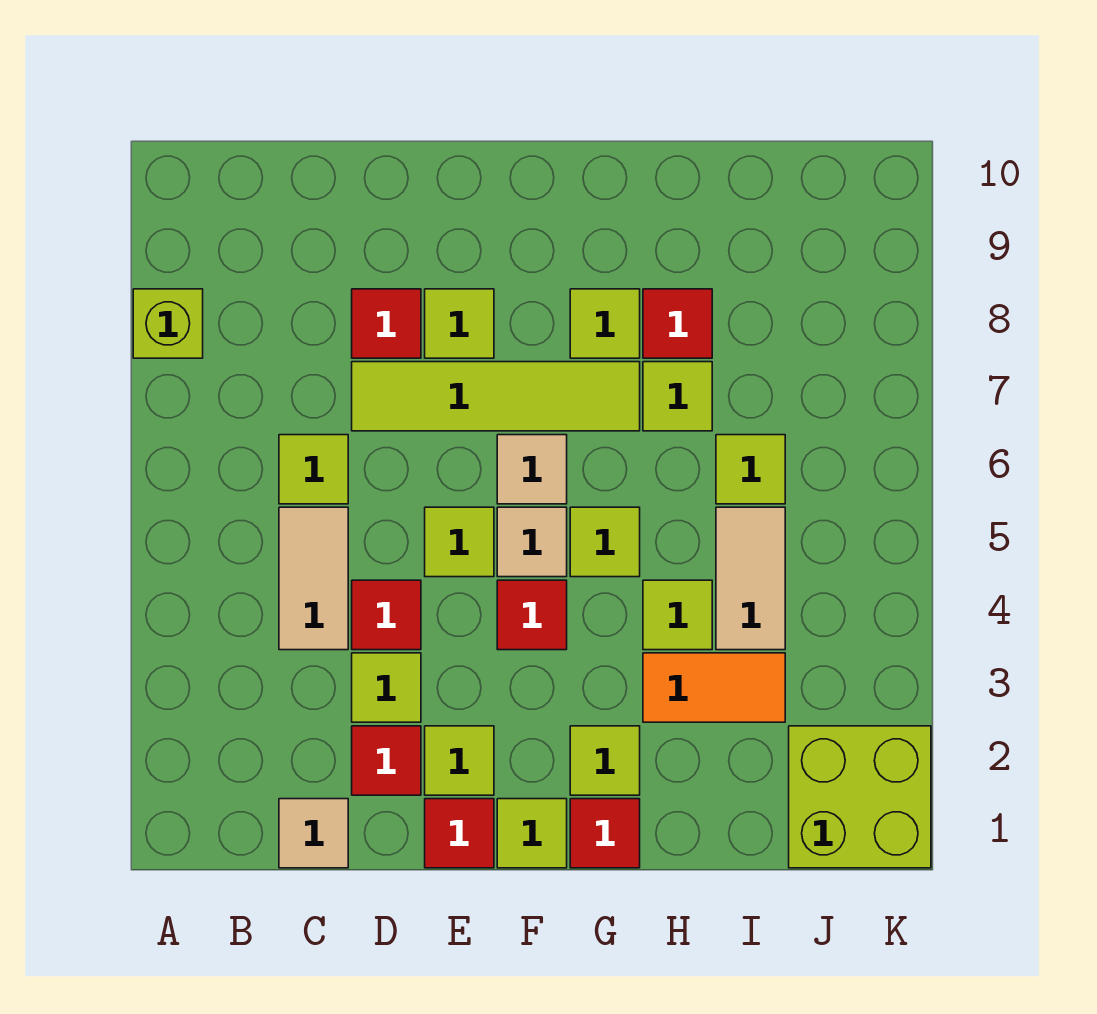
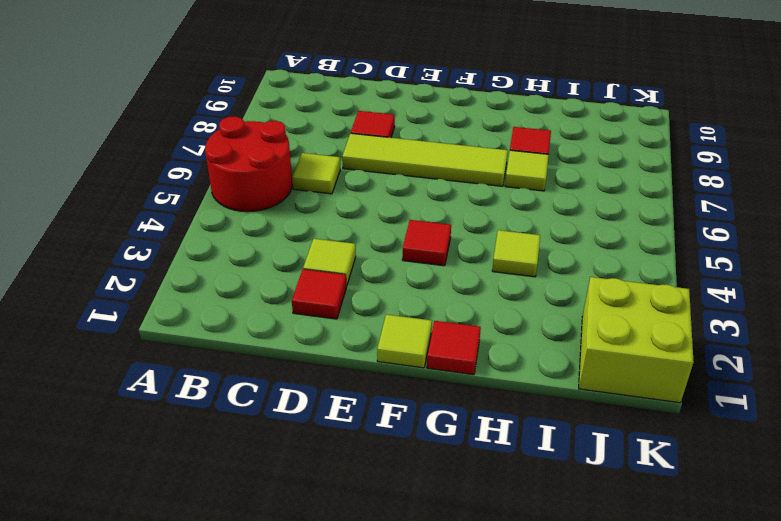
red 2x2 round brick [205,116,292,212] -> none
none -> lime 1x1 brick [133,289,203,358]
none -> tan 1x1 tile [279,799,348,868]
none -> tan 1x2 tile [279,507,348,650]

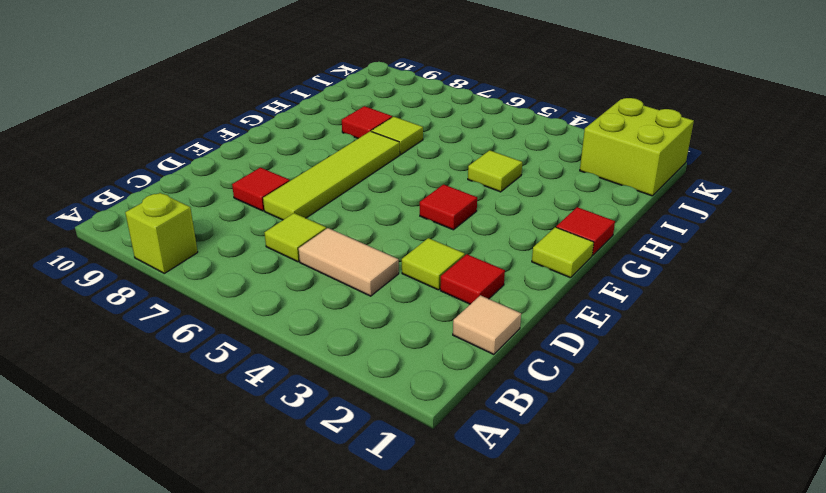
none -> red 1x1 tile [352,580,421,650]
none -> red 1x1 tile [425,799,494,868]
none -> lime 1x1 tile [425,726,494,795]

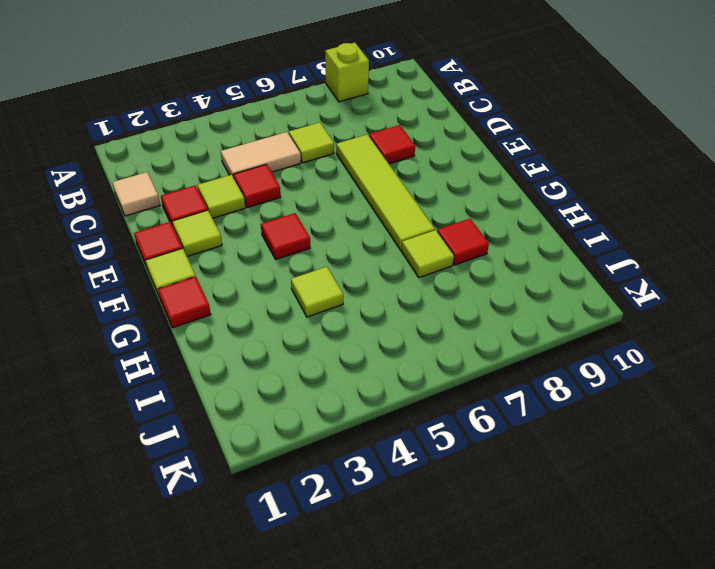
none -> lime 1x1 tile [425,507,494,577]
none -> lime 1x1 tile [425,289,494,358]
none -> tan 1x1 tile [497,507,567,577]

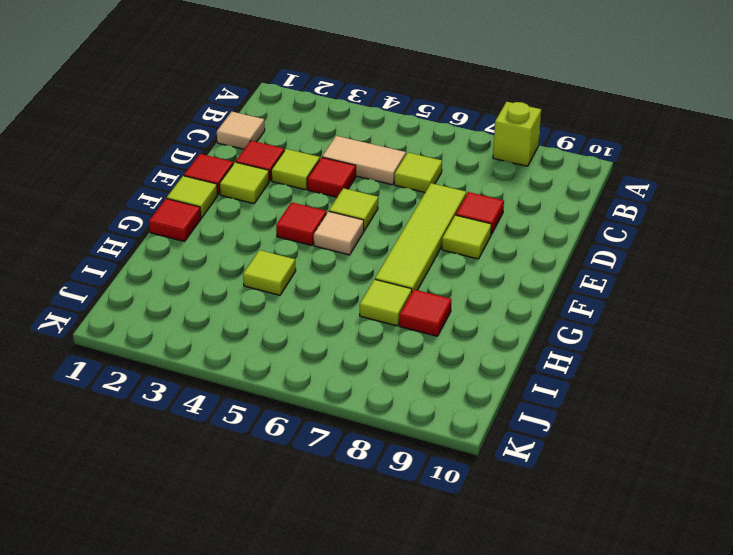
none -> tan 1x1 tile [497,435,567,504]
none -> lime 1x1 tile [570,726,640,795]
none -> lime 1x1 tile [570,507,640,577]

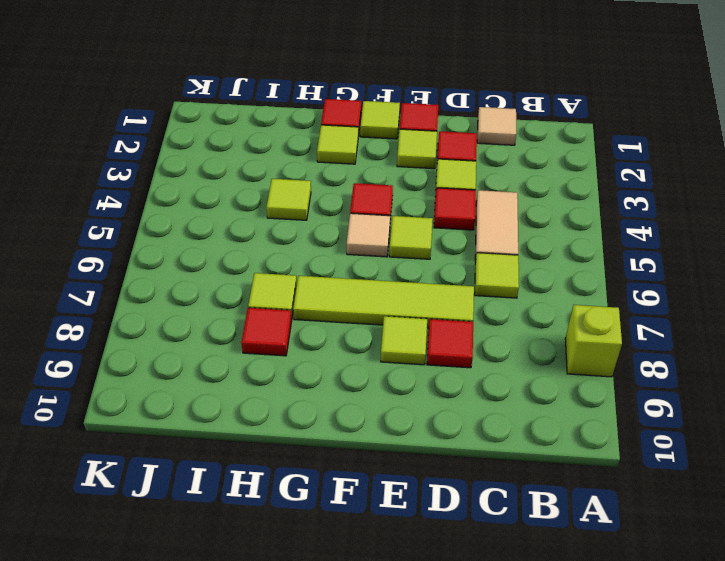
none -> tan 1x1 tile [497,435,567,504]
none -> lime 1x1 tile [570,507,640,577]
none -> lime 1x1 tile [570,289,640,358]

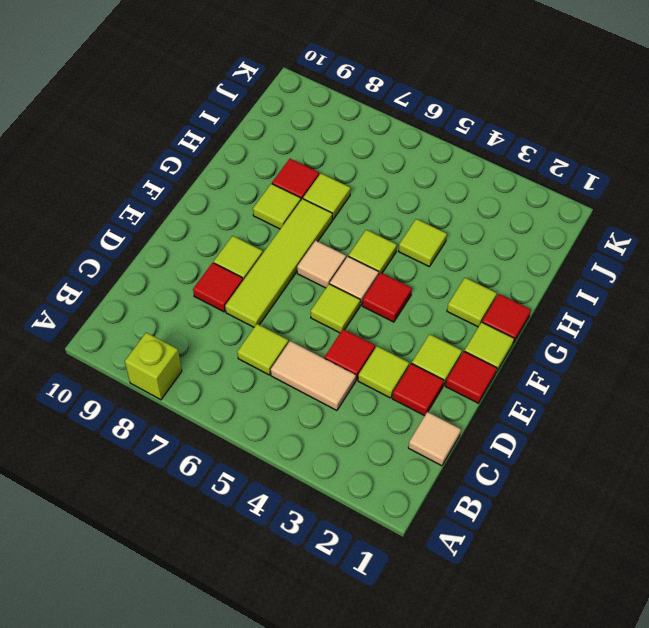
none -> orange 1x2 tile [643,653,785,722]
none -> tan 1x2 tile [716,507,785,650]
none -> lime 1x1 tile [716,435,785,504]

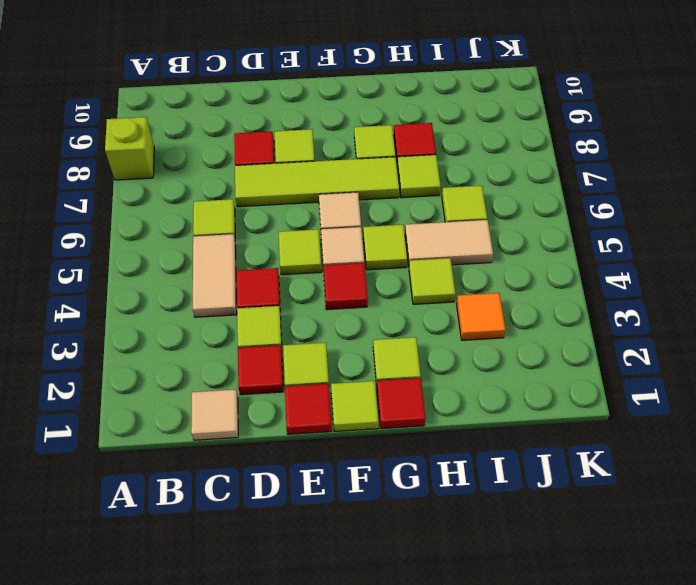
tan 1x2 tile [405,220,493,266] -> tan 1x2 tile turned to [716,507,785,650]
orange 1x1 tile [456,293,506,340] -> orange 1x2 tile [643,653,785,722]
none -> lime 2x2 brick [789,726,931,868]

